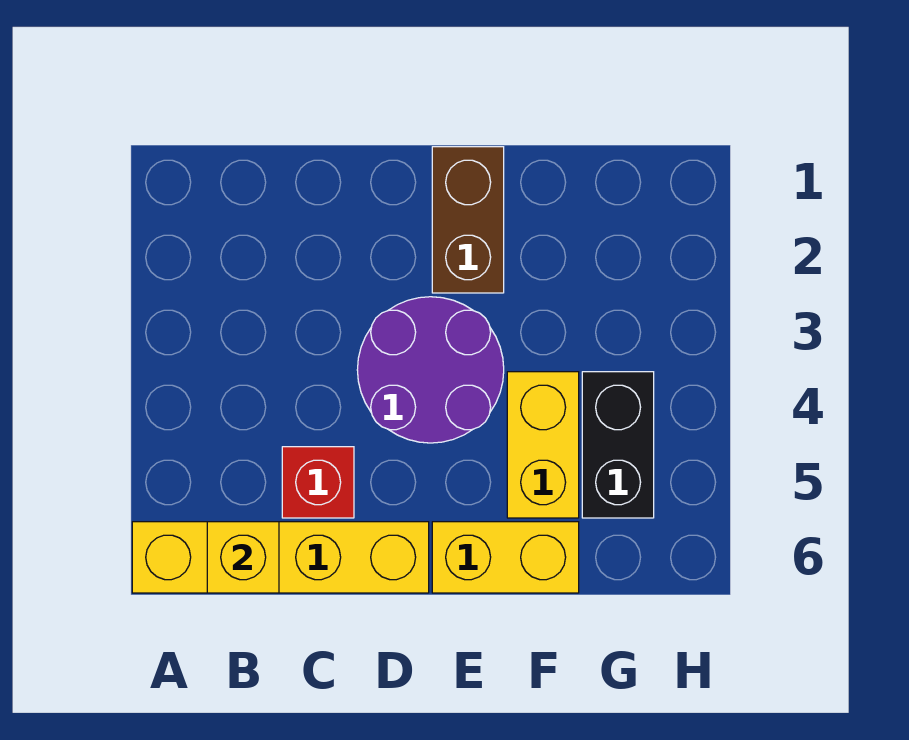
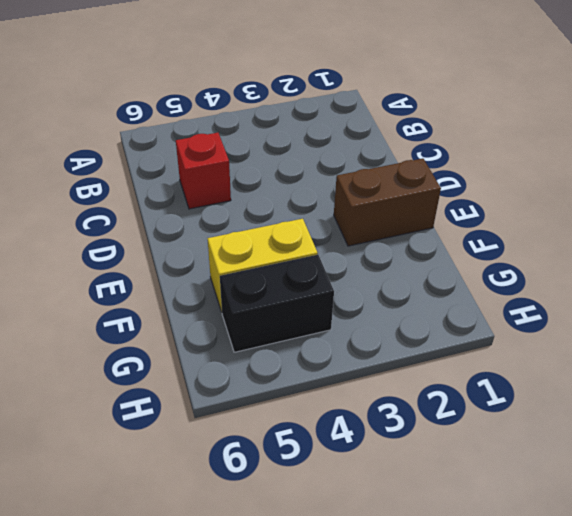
none -> yellow 1x4 brick [132,522,429,593]
none -> purple 2x2 round brick [357,297,504,443]

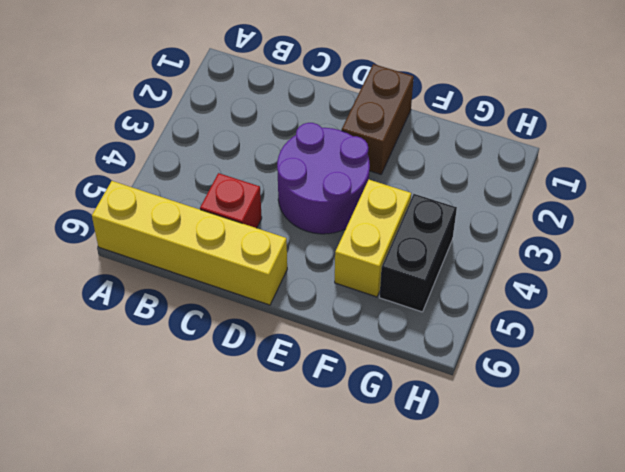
none -> yellow 1x2 brick [432,522,579,593]
none -> yellow 1x1 brick [207,522,279,593]

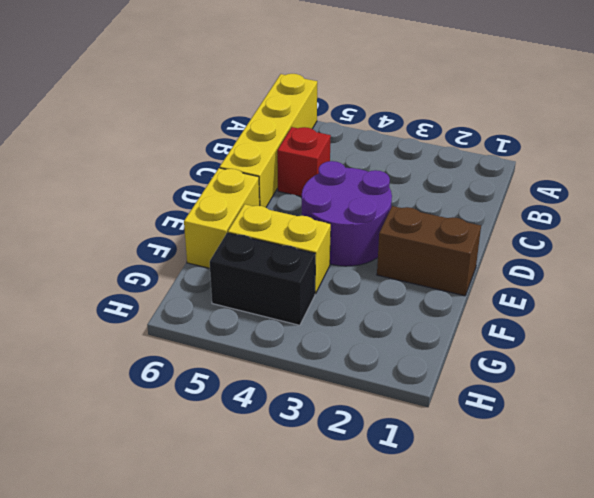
none -> yellow 1x1 brick [207,522,279,593]

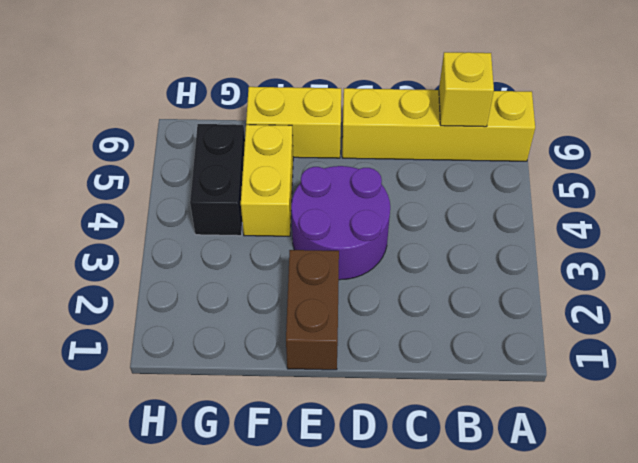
none -> red 1x1 brick [282,447,354,518]

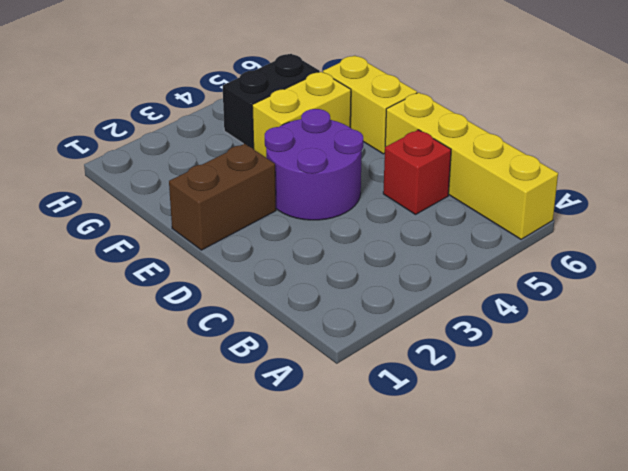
none -> yellow 1x1 brick [207,522,279,593]

